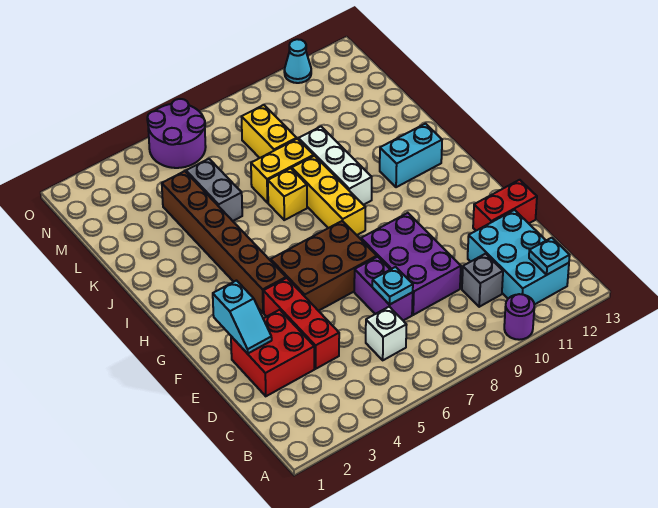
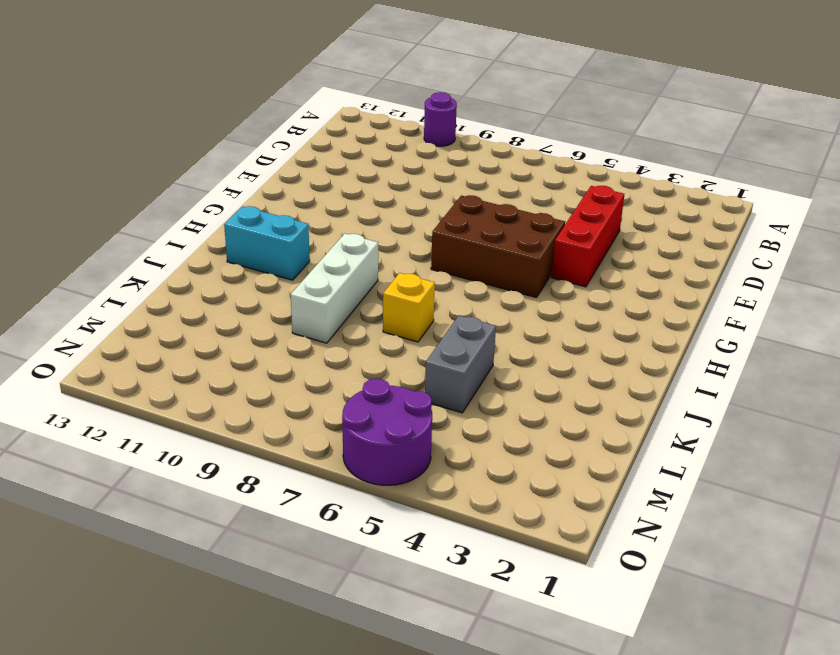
none -> cyan 2x3 brick [468,210,569,305]
none -> white 1x1 brick [366,307,407,360]
none -> grey 1x1 brick [462,254,503,307]

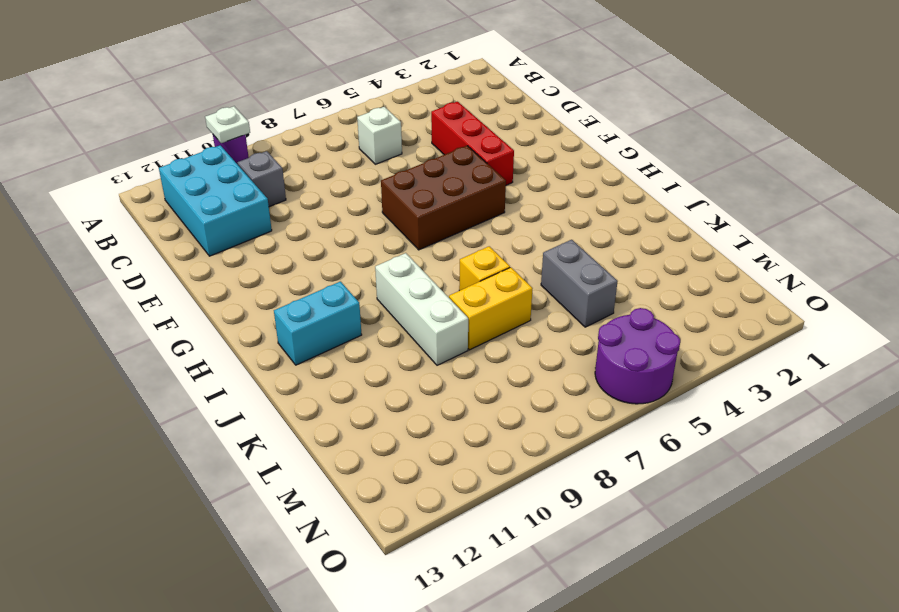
white 1x1 plate [205,106,250,143] -> none
none -> red 2x2 brick [231,310,314,396]
none -> purple 1x2 brick [354,257,413,321]
none -> purple 2x3 brick [361,213,461,315]

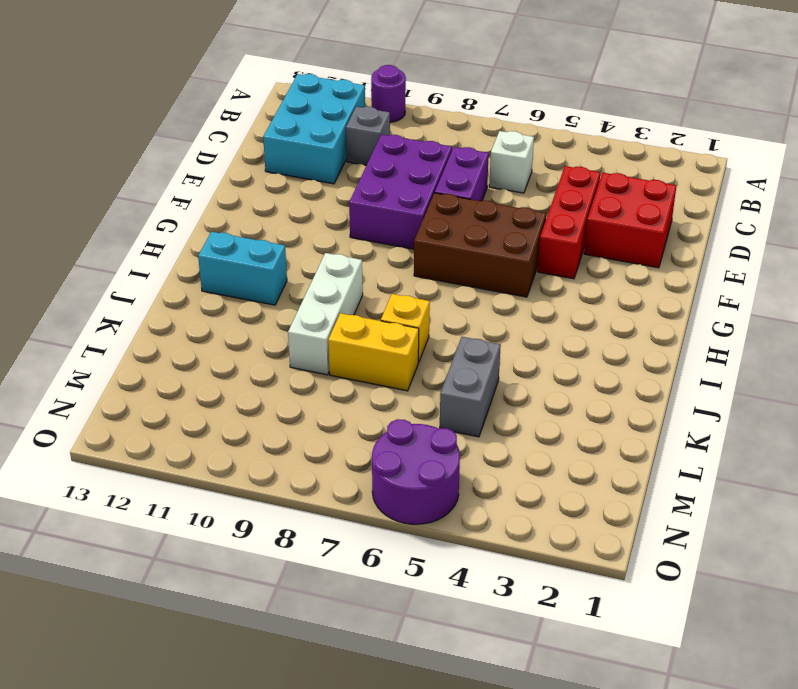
none -> red 1x2 brick [473,180,537,231]
none -> brown 1x6 brick [162,171,286,313]
none -> yellow 1x3 brick [292,156,365,235]

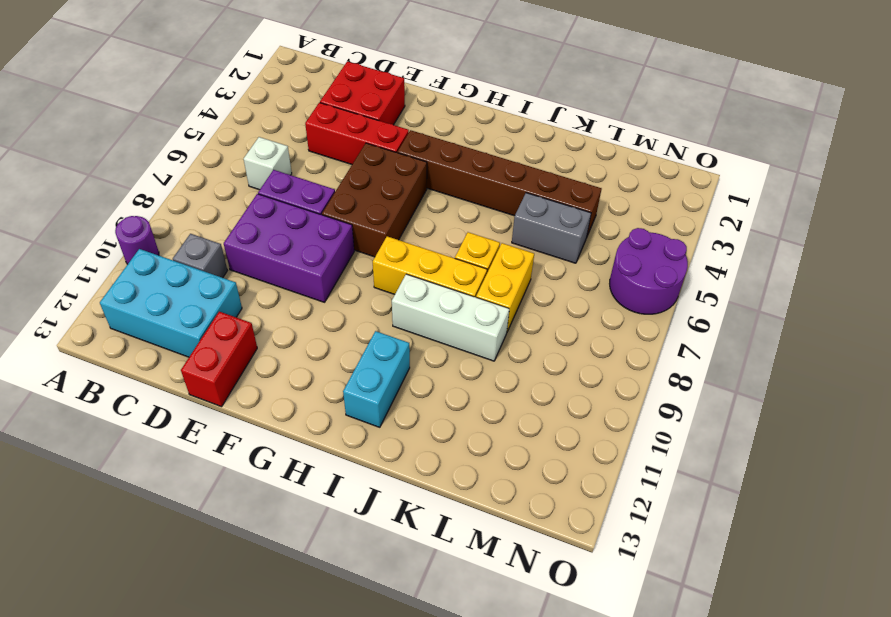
none -> yellow 1x2 brick [242,105,297,158]
none -> cyan 1x1 cone [284,39,311,83]
none -> cyan 1x1 plate [529,238,570,275]

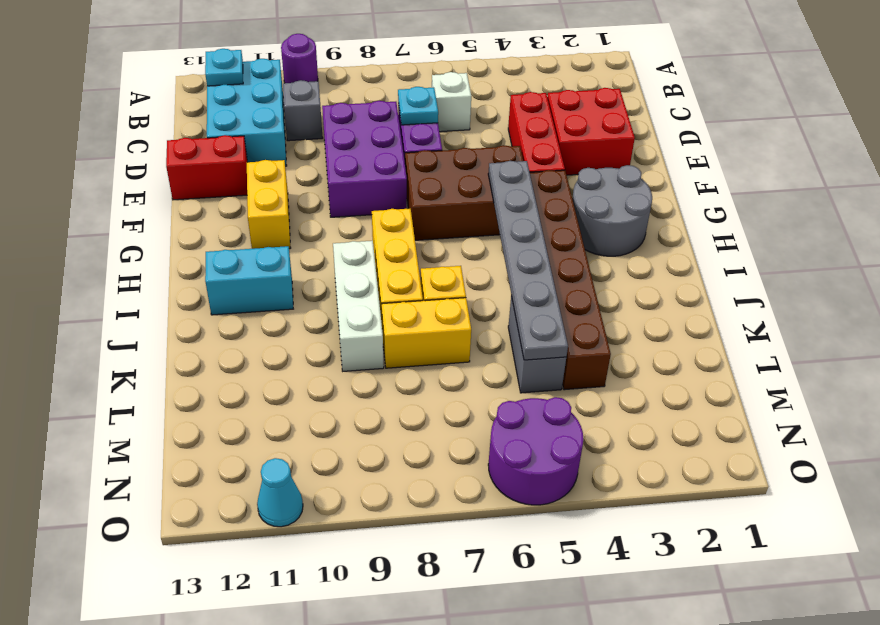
yellow 1x2 brick [247,160,290,249] -> yellow 1x2 brick moved to [242,105,297,158]
grey 2x2 round brick [572,165,652,256] -> none
grey 1x6 plate [488,161,568,360] -> none
none -> cyan 1x2 slope [213,281,272,354]

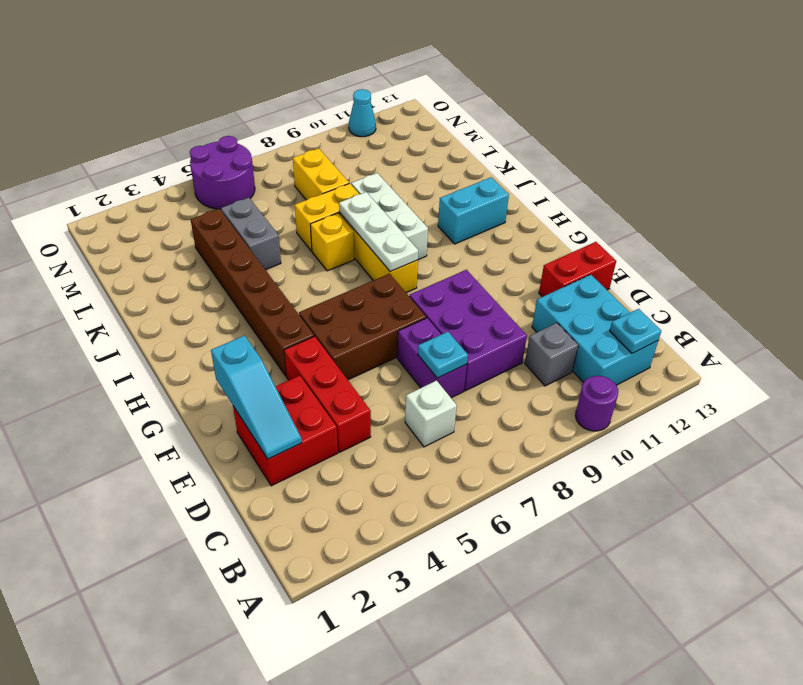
cyan 1x3 slope [211,335,302,459] -> cyan 1x2 slope [213,281,272,354]
white 1x3 plate [339,192,418,271] -> none

